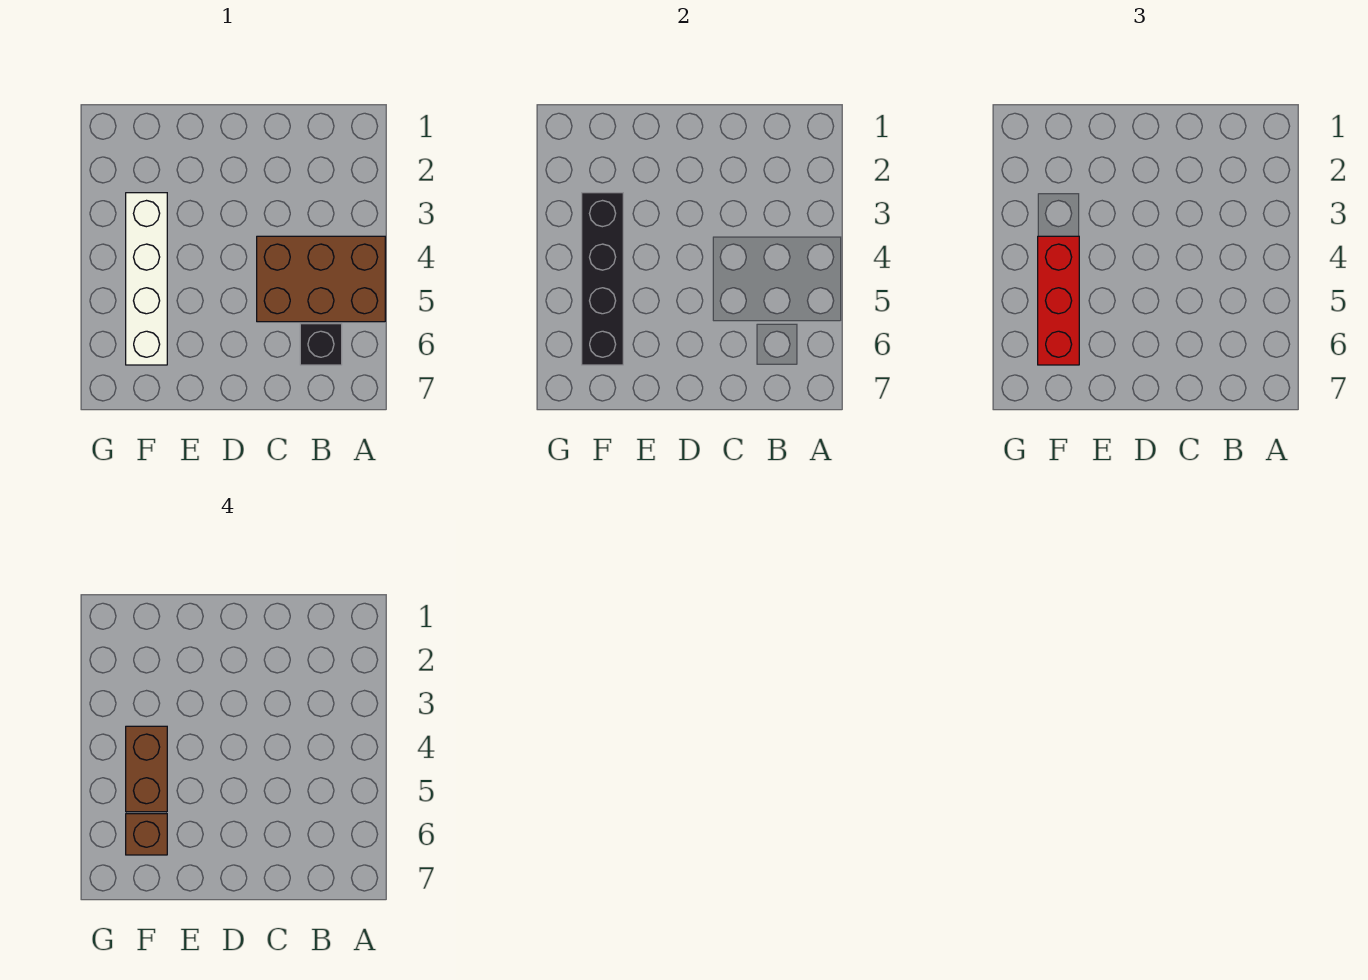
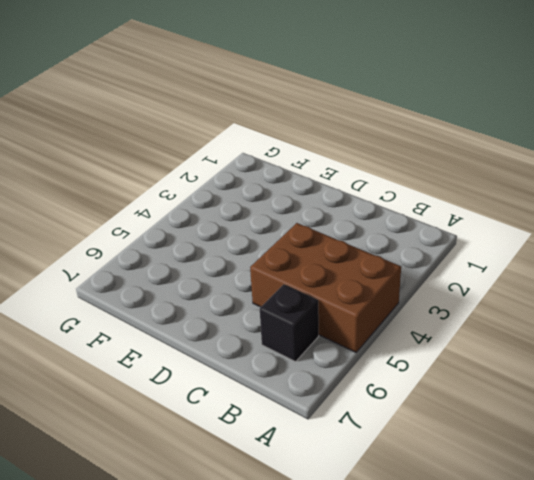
none -> white 1x4 brick [126,193,167,365]
none -> black 1x4 brick [582,193,623,365]

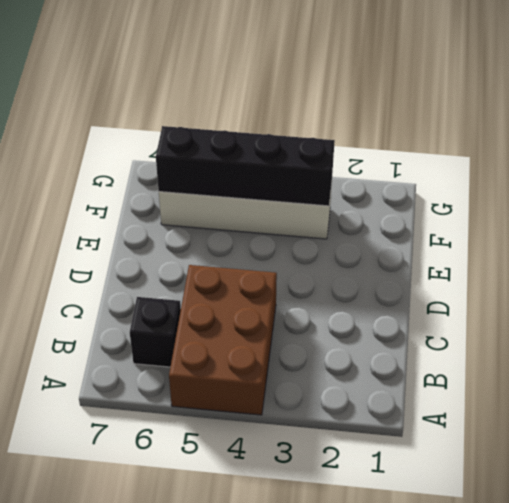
none -> red 1x3 brick [1038,236,1079,365]
none -> brown 1x2 brick [126,726,167,812]

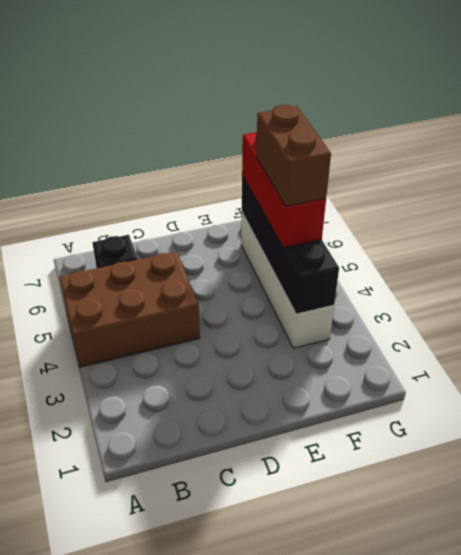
none -> brown 1x1 brick [126,814,167,855]

